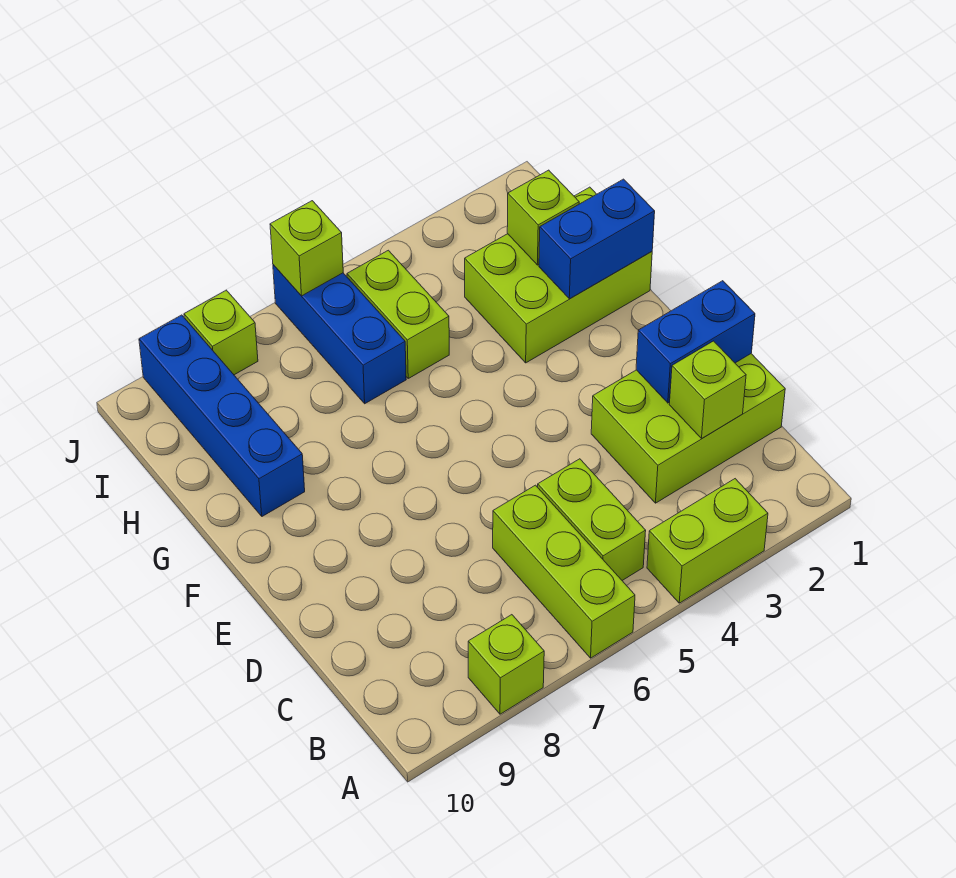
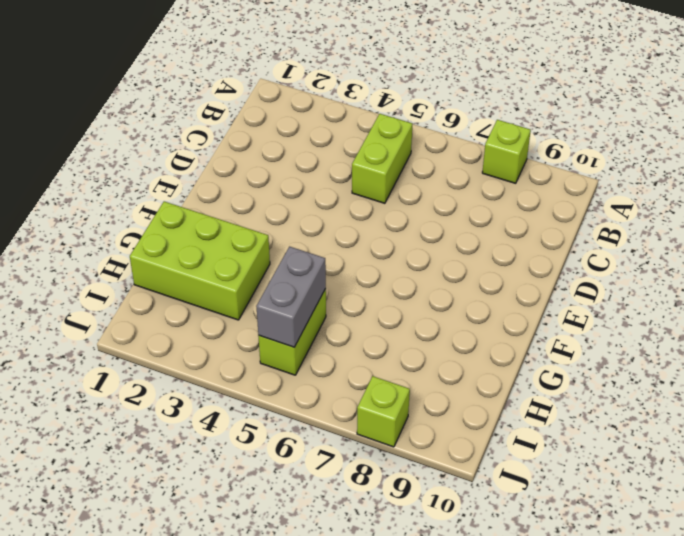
grey 1x2 brick [256,247,326,347] -> none
none -> lime 1x2 brick [647,479,768,603]
none -> lime 1x3 brick [493,485,635,658]
none -> lime 2x3 brick [591,354,785,503]

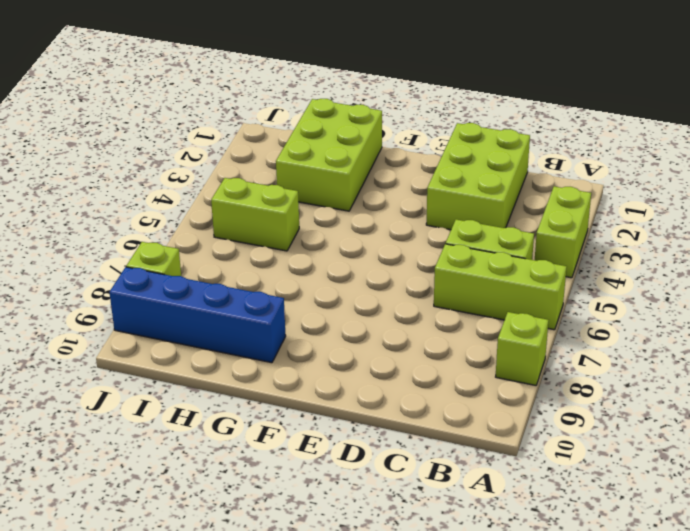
none -> blue 1x3 brick [273,265,406,404]
none -> lime 1x1 brick [669,341,746,438]
none -> blue 1x2 brick [636,281,755,403]

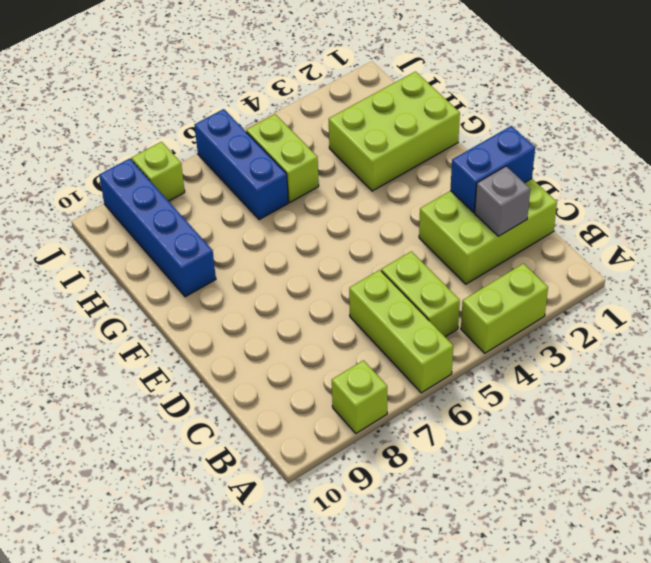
grey 1x1 brick [475,166,530,236] -> lime 1x1 brick [669,341,746,438]
none -> blue 1x2 brick [539,179,655,299]
none -> lime 1x1 brick [507,170,579,265]
none -> lime 1x1 brick [270,201,343,296]

